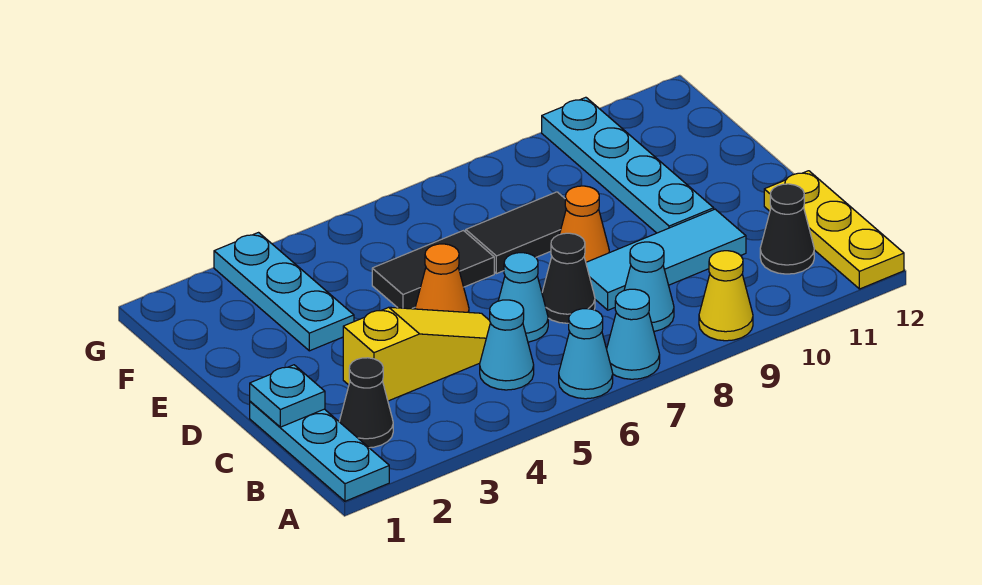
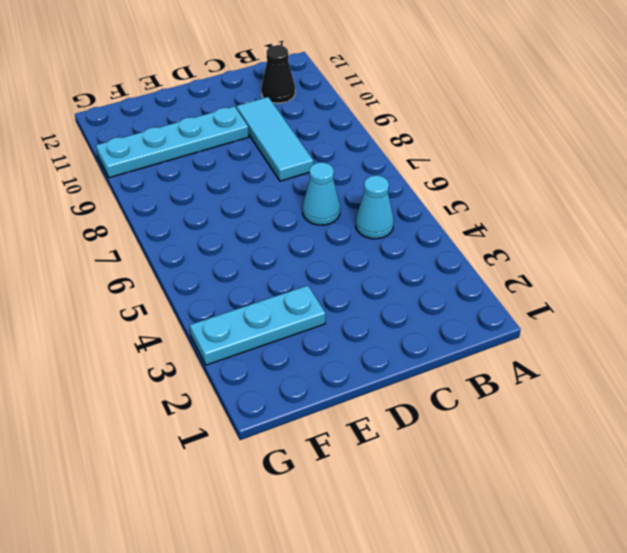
none -> cyan 1x3 plate [250,401,389,501]
none -> cyan 1x1 cone [559,309,613,399]
none -> cyan 1x1 cone [607,289,660,379]

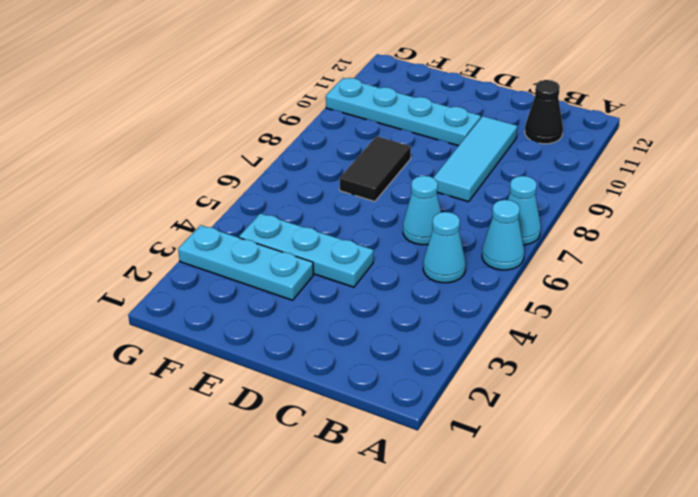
cyan 1x3 plate [239,213,373,287] -> cyan 1x3 plate moved to [250,401,389,501]
none -> yellow 1x1 cone [699,251,753,341]
none -> yellow 1x3 plate [764,171,904,289]
none -> black 1x1 cone [339,358,393,448]

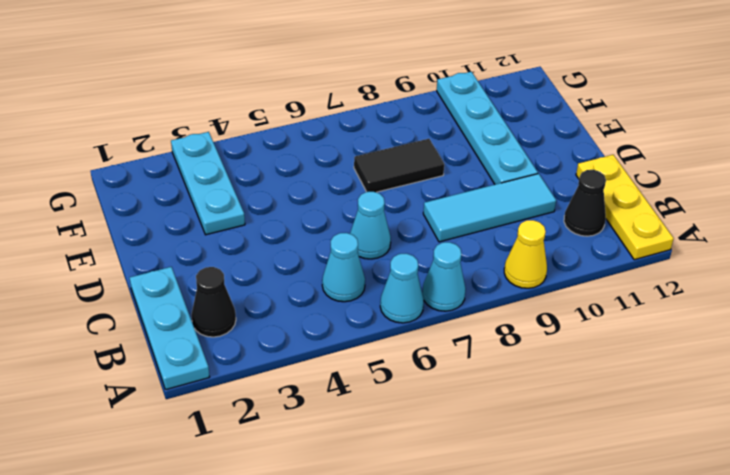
none -> cyan 1x1 cone [624,242,674,331]
none -> yellow 1x3 slope [343,307,490,401]
none -> black 1x1 cone [542,233,595,323]

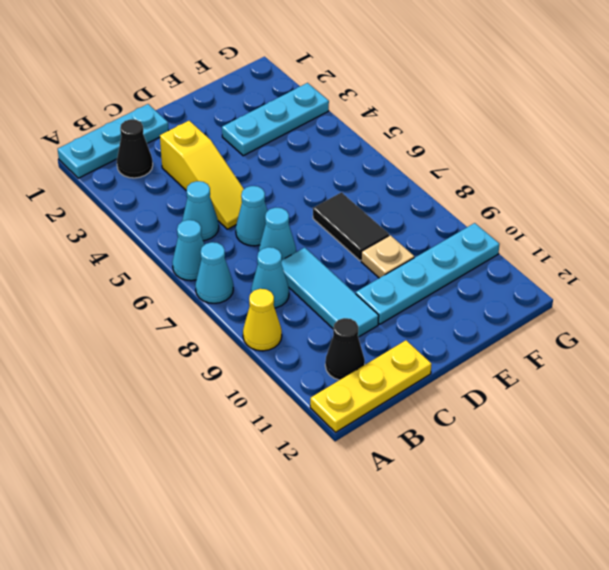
cyan 1x1 cone [259,208,296,260] -> black 1x1 cone [542,233,595,323]
tan 1x1 plate [361,235,414,278] -> none
none -> orange 1x1 cone [415,244,469,312]
none -> orange 1x1 cone [560,186,609,262]
none -> black 1x2 tile [372,231,494,309]

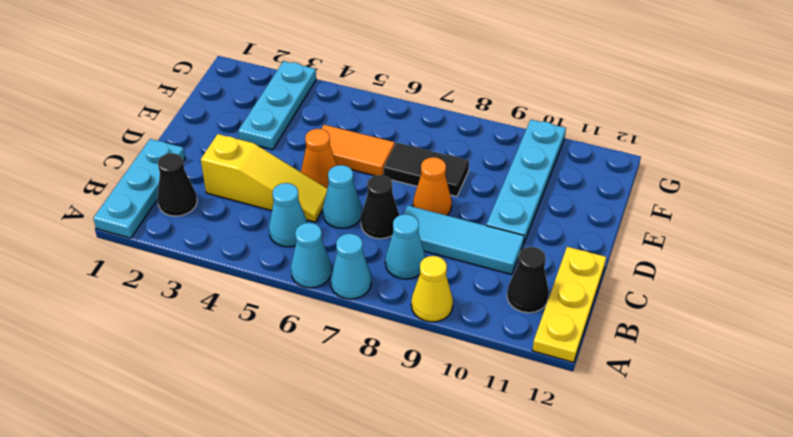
orange 1x2 tile [321,125,395,176] -> black 1x2 tile [372,231,494,309]
none -> cyan 1x1 plate [250,365,325,427]

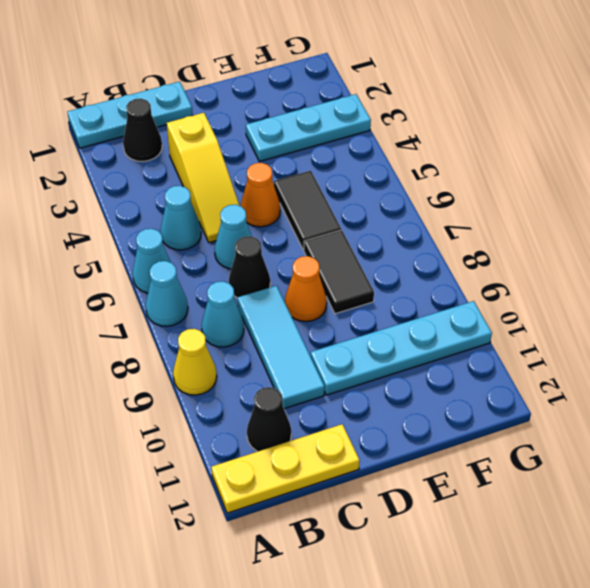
none -> cyan 1x1 plate [250,365,325,427]

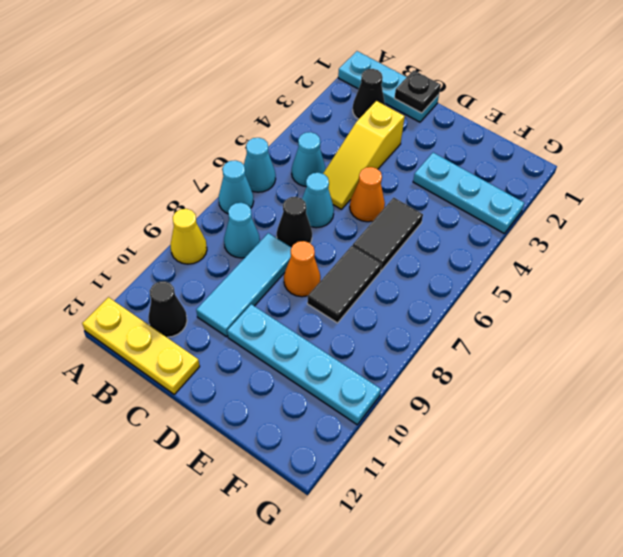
black 1x1 plate [395,70,441,113] -> cyan 1x1 plate [250,365,325,427]

